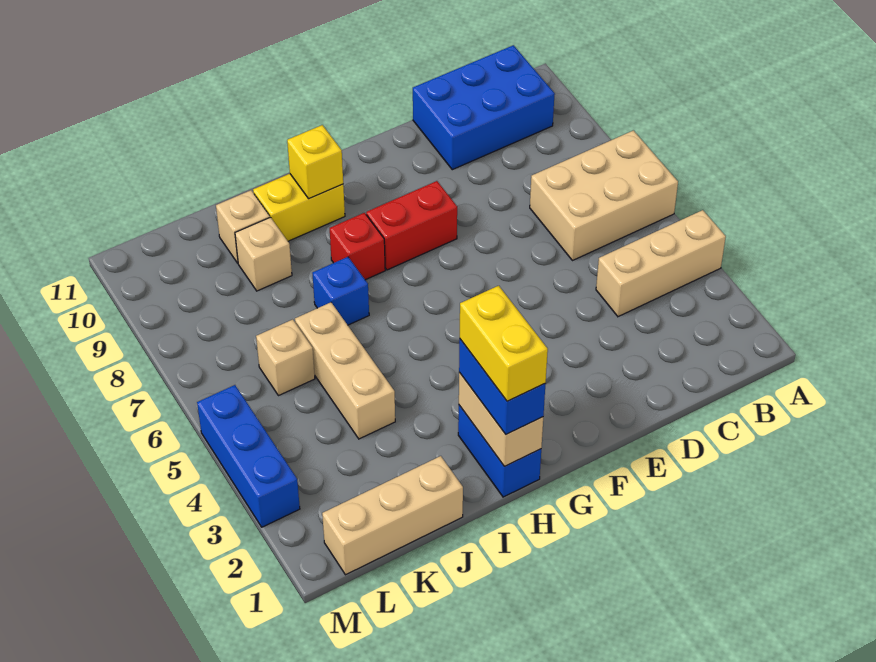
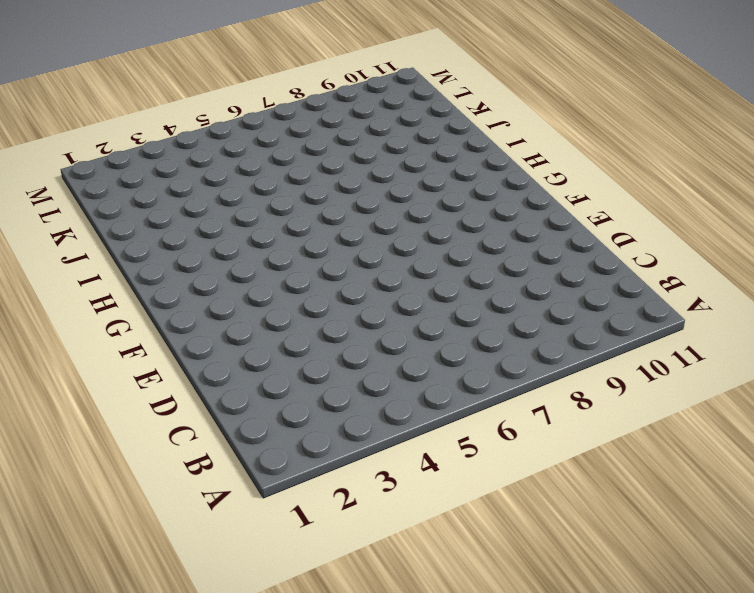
none -> tan 1x3 brick [596,210,726,317]
none -> tan 2x3 brick [530,130,678,261]
none -> blue 2x3 brick [413,45,555,170]

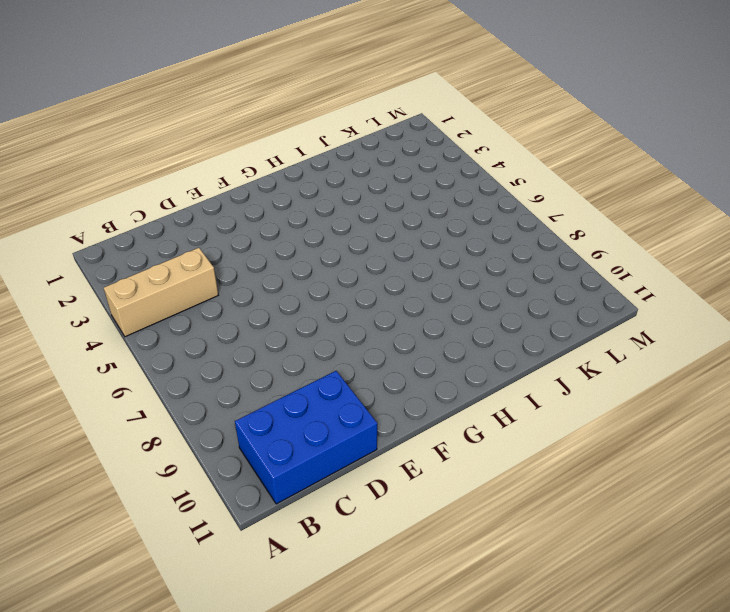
none -> tan 2x3 brick [530,130,678,261]
none -> red 1x2 brick [366,181,457,270]
none -> blue 1x2 brick [458,405,541,497]

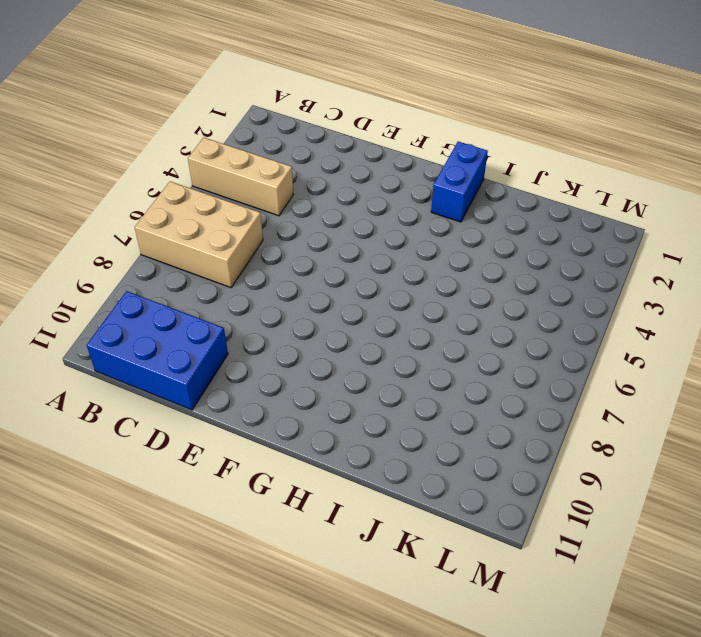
none -> red 1x2 brick [366,181,457,270]
none -> red 1x1 brick [330,213,385,280]
none -> yellow 1x2 brick [253,174,345,241]

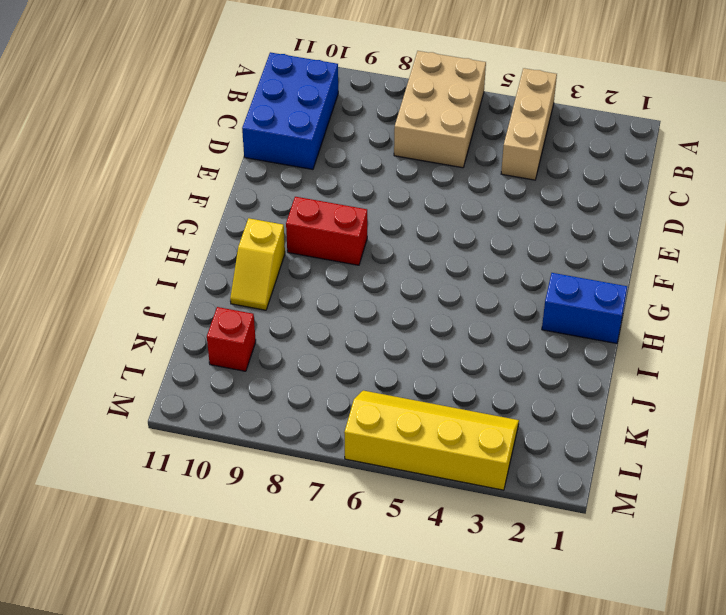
red 1x2 brick [286,197,367,265] -> red 1x2 brick turned to [366,181,457,270]
yellow 1x2 slope [230,218,285,310] -> yellow 1x2 brick [253,174,345,241]
red 1x1 brick [207,307,256,371] -> red 1x1 brick moved to [330,213,385,280]
yellow 2x4 slope [344,390,519,490] -> blue 1x3 brick [197,385,300,527]
none -> blue 1x1 brick [312,257,369,325]
none -> tan 1x3 brick [322,456,463,575]
none -> tan 1x3 brick [295,302,395,439]

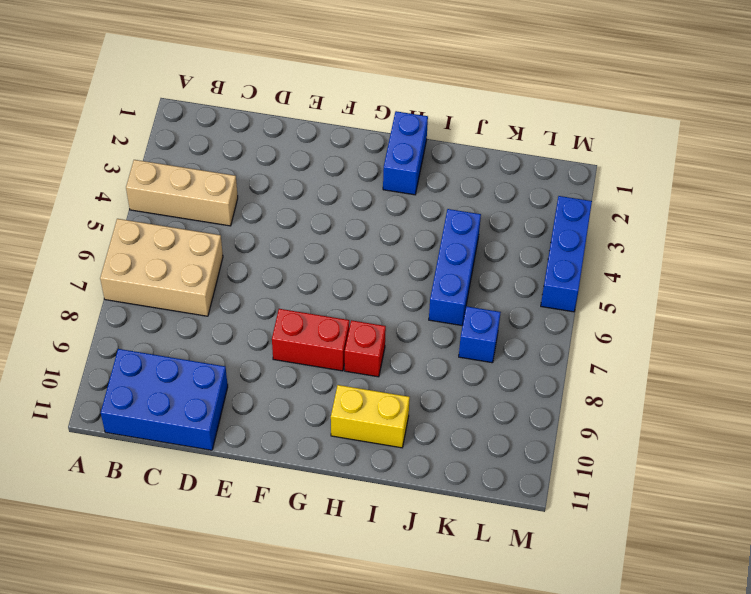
blue 1x3 brick [429,209,481,326] -> tan 1x3 brick [295,302,395,439]
blue 1x1 brick [459,306,501,363] -> blue 1x1 brick moved to [312,257,369,325]
none -> tan 1x3 brick [322,456,463,575]
none -> tan 1x1 brick [235,217,292,291]
none -> tan 1x1 brick [216,190,270,263]

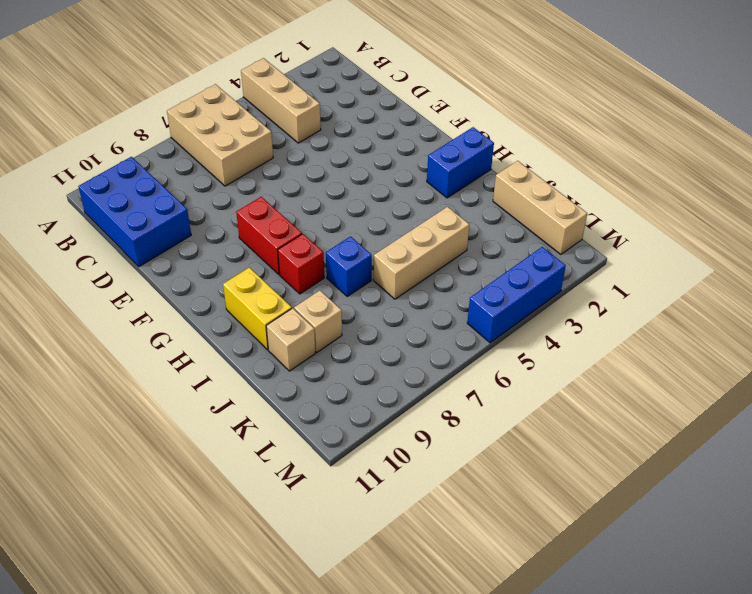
none -> tan 1x1 brick [256,319,315,396]
none -> tan 1x2 brick [459,372,543,466]
none -> yellow 1x1 brick [287,125,343,199]

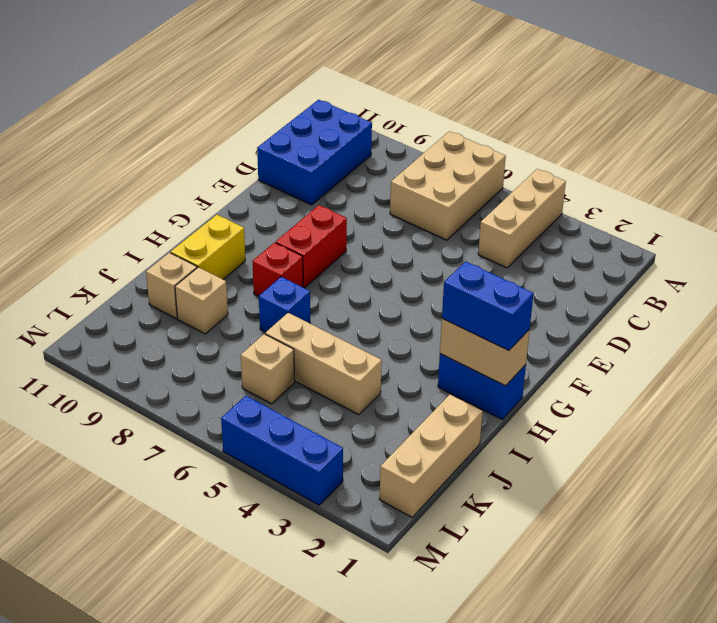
none -> yellow 1x1 brick [287,125,343,199]
none -> yellow 1x2 brick [460,286,548,401]

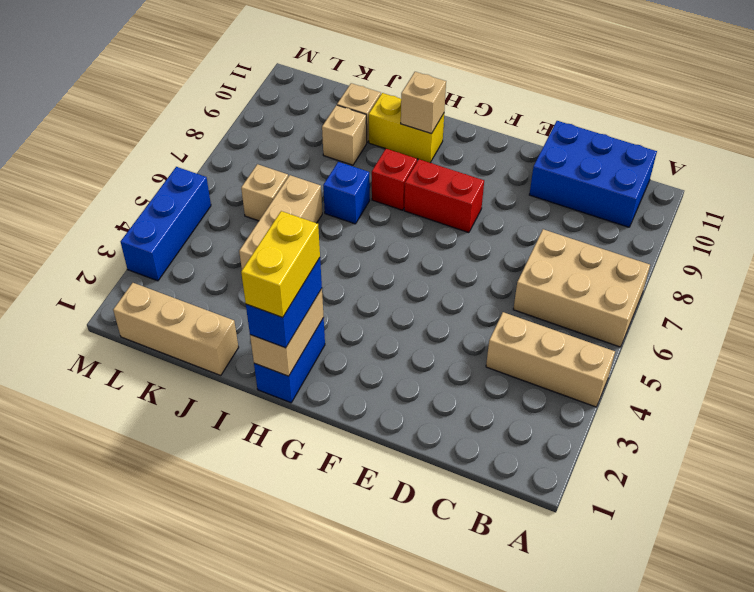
tan 1x1 brick [401,72,446,134] -> yellow 1x1 brick [287,125,343,199]

